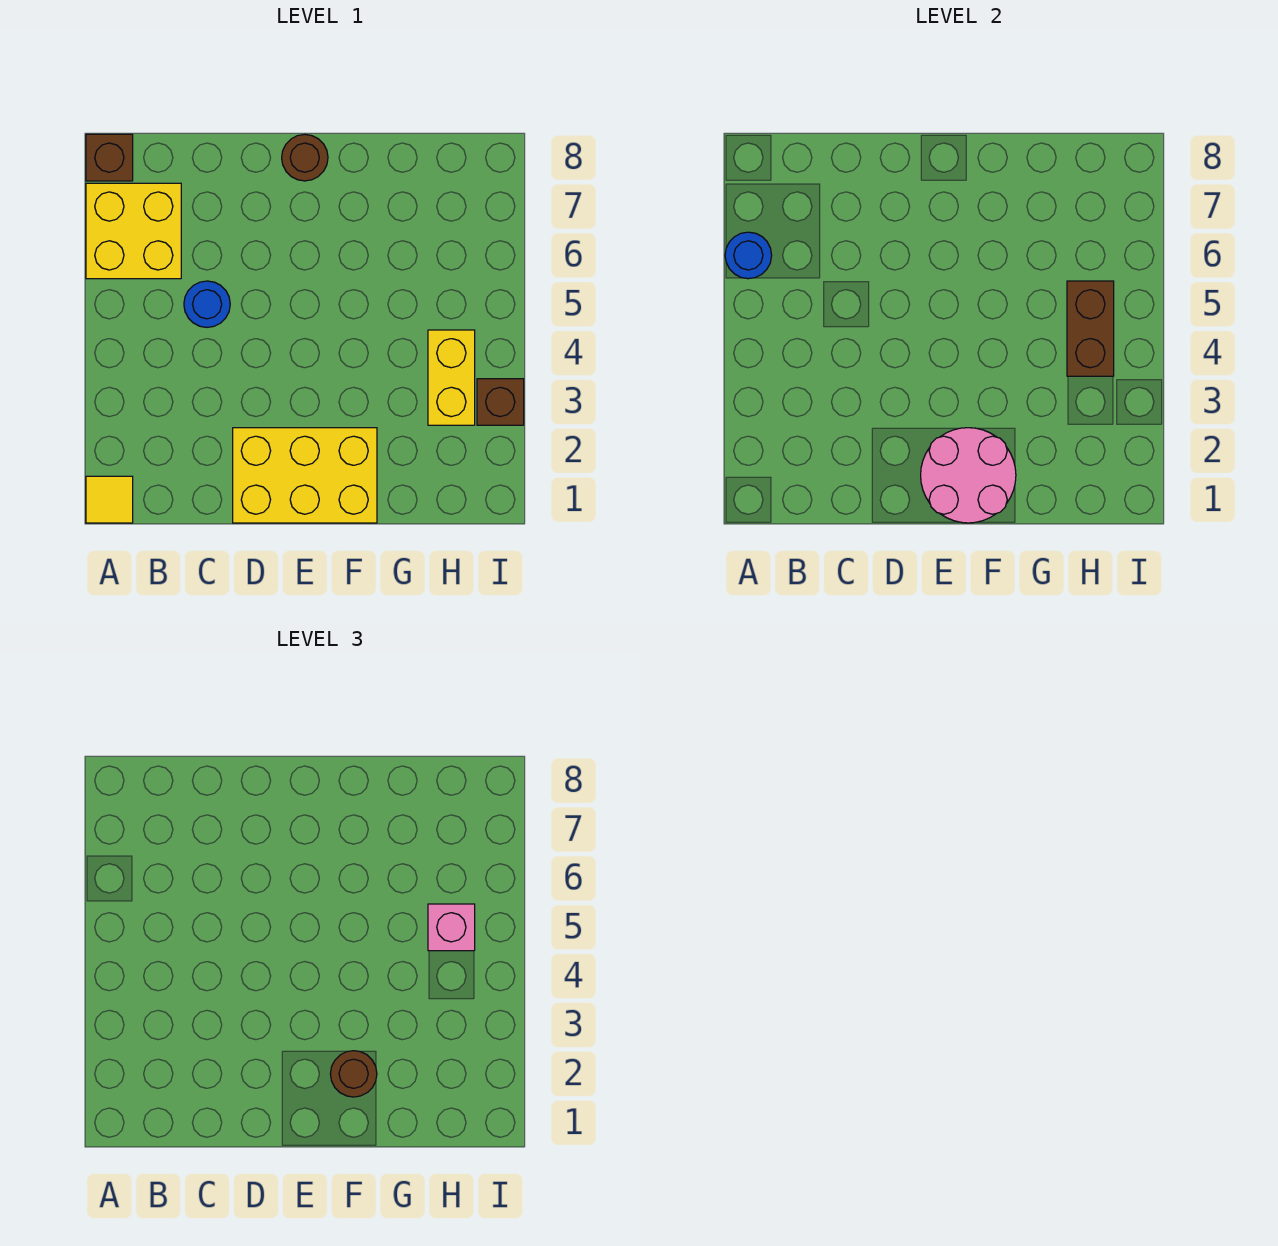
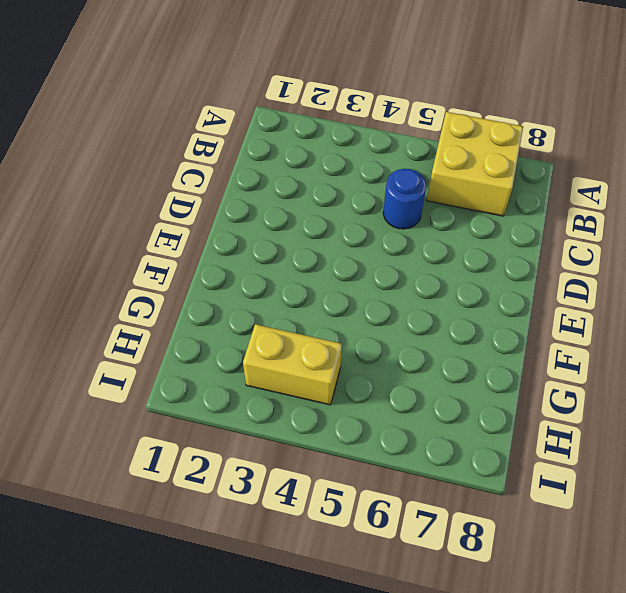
none -> yellow 1x1 tile [86,476,133,523]
none -> brown 1x1 brick [86,134,133,181]
none -> yellow 2x3 brick [233,428,377,523]

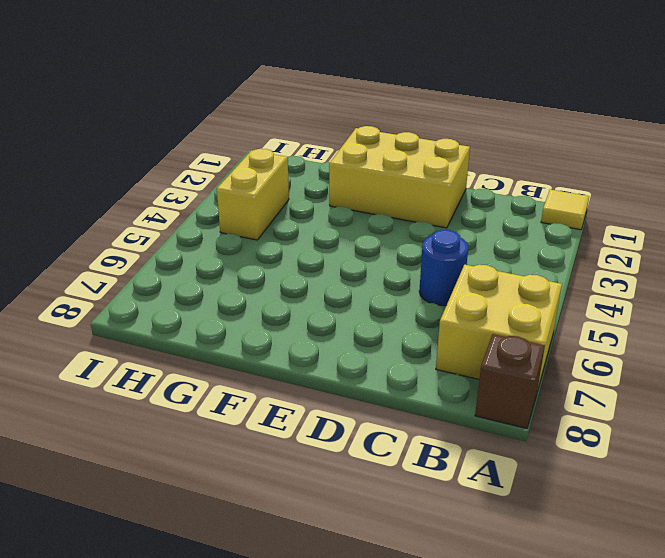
none -> brown 1x1 round brick [282,134,328,181]
none -> brown 1x1 brick [477,379,524,425]
none -> blue 1x1 round brick [725,232,772,279]

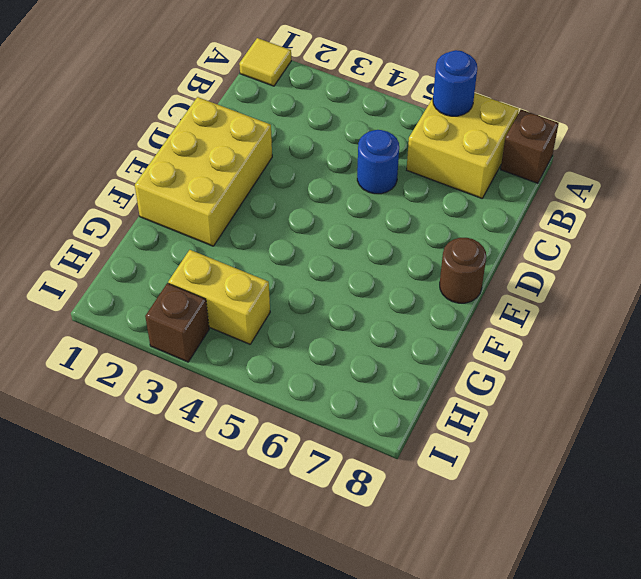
none -> pink 2x2 round brick [921,428,1016,523]
none -> brown 1x2 brick [1067,281,1114,376]
none -> brown 1x1 round brick [330,1051,377,1097]

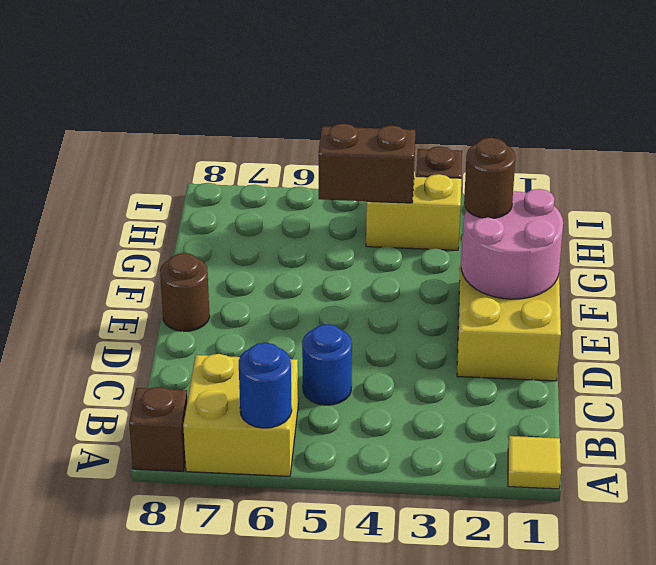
none -> pink 1x1 brick [428,904,475,951]

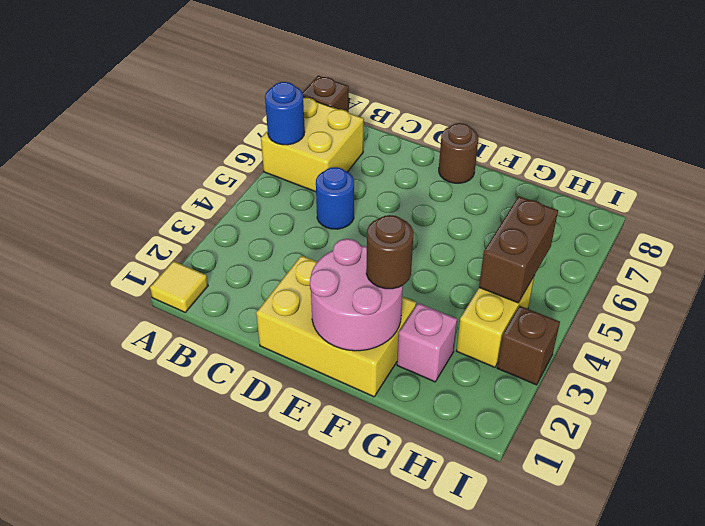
pink 1x1 brick [397,303,457,382] -> pink 1x1 brick moved to [428,904,475,951]

